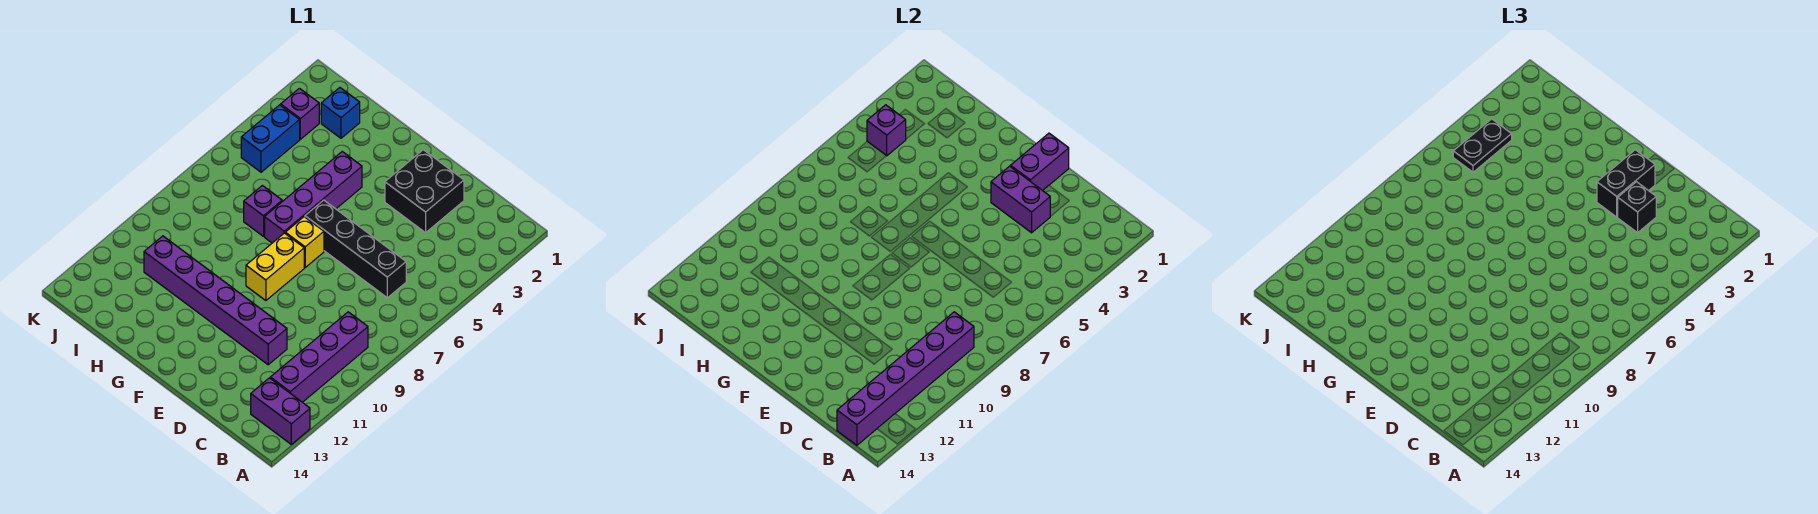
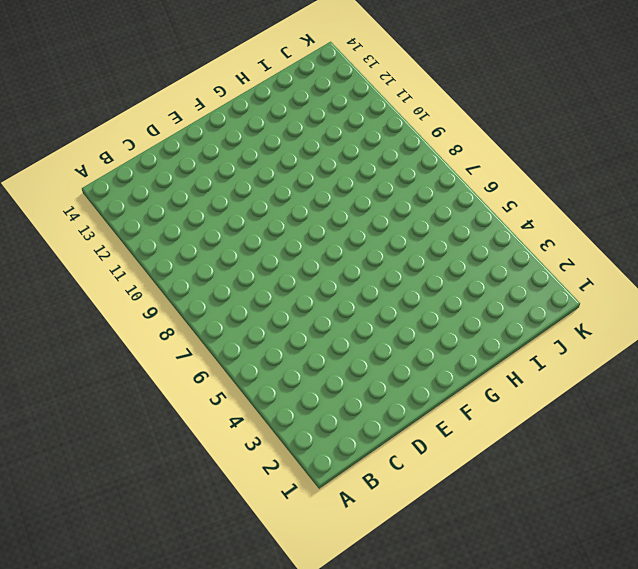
none -> purple 1x2 brick [251,378,310,444]
none -> purple 1x4 brick [270,312,368,402]
none -> black 1x4 brick [305,200,406,298]

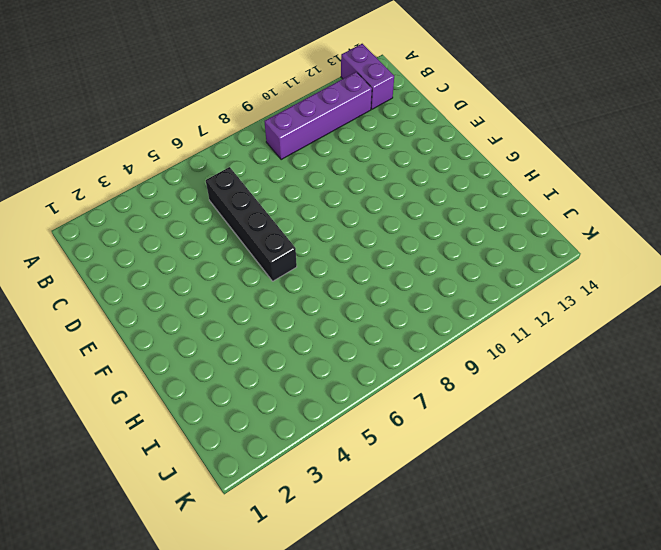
none -> black 2x2 brick [385,150,464,233]
none -> purple 1x6 brick [144,236,287,365]
none -> yellow 1x1 brick [285,217,324,267]

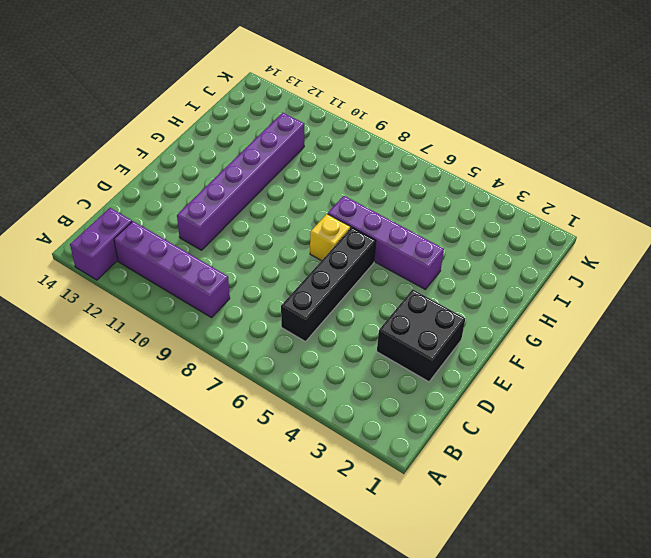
none -> yellow 1x2 brick [246,233,304,301]
none -> purple 1x1 brick [244,186,282,236]
none -> blue 1x1 brick [321,88,360,138]

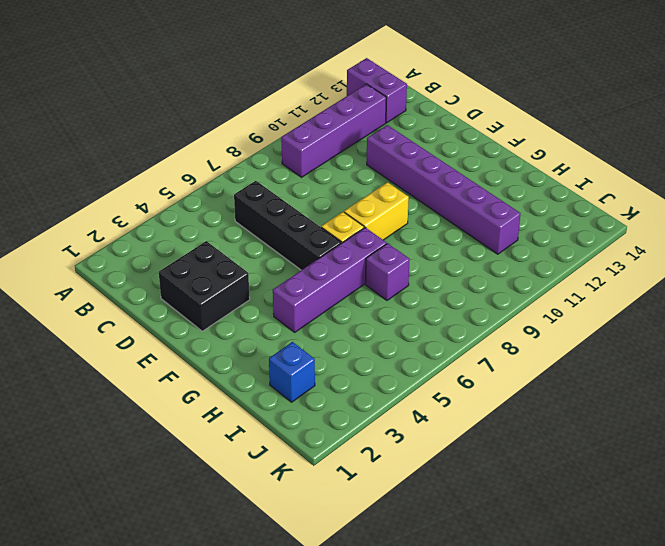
none -> purple 1x1 brick [281,88,319,139]
none -> blue 1x2 brick [241,105,300,172]
none -> purple 1x6 brick [837,312,974,445]

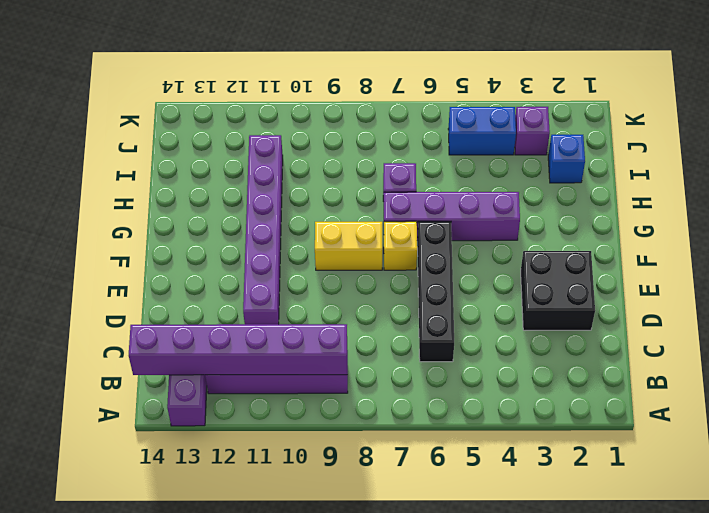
none -> purple 1x2 brick [991,166,1050,233]
none -> purple 1x2 brick [1011,133,1069,191]
none -> purple 1x1 brick [867,105,906,156]

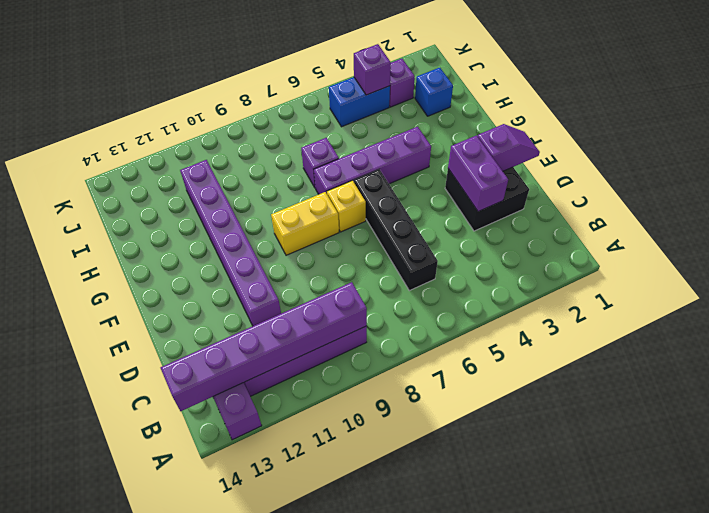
purple 1x2 slope [478,124,540,171] -> purple 1x2 brick [1011,133,1069,191]
none -> black 1x1 brick [1618,182,1656,233]
none -> black 1x2 brick [1597,150,1655,217]
none -> black 1x2 plate [1453,119,1512,172]

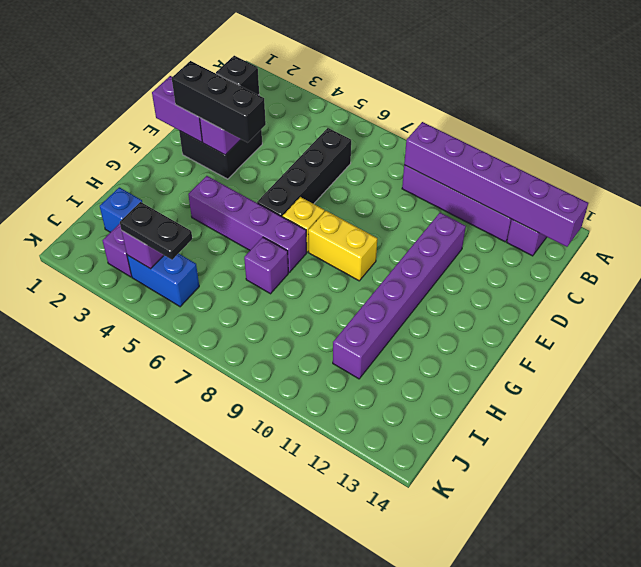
black 1x3 brick [172,61,266,142] -> black 1x2 brick [1597,150,1655,217]

